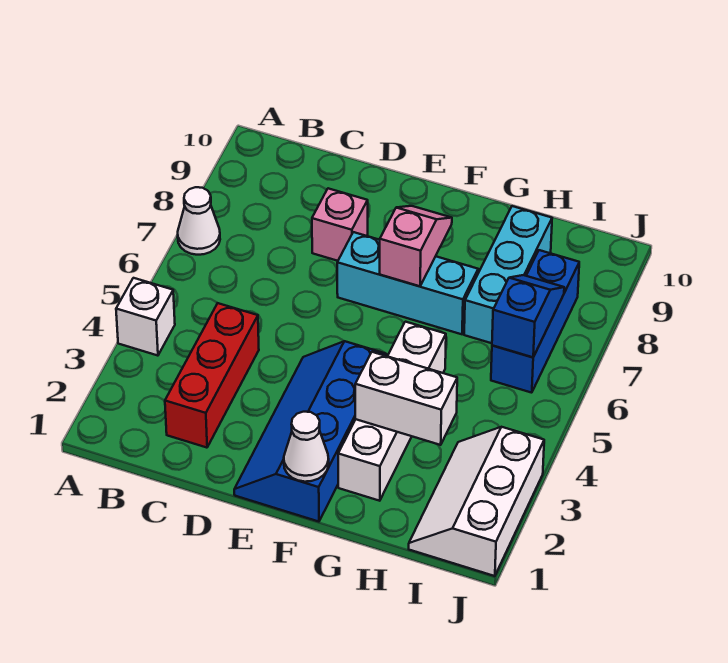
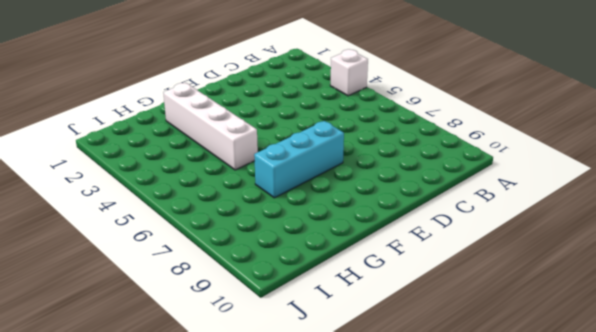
none -> white 1x1 cone [178,187,220,255]
none -> red 1x3 brick [165,303,259,448]
none -> pink 1x1 brick [312,188,368,261]

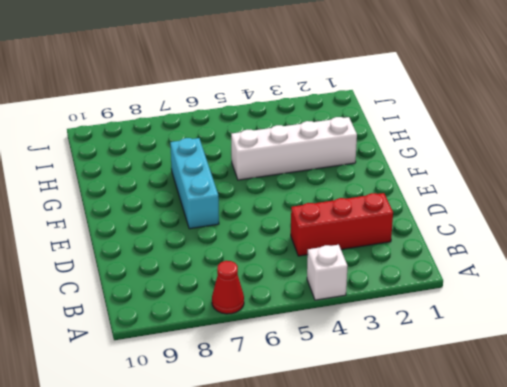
red 1x1 cone [212,261,244,314] -> white 1x1 cone [178,187,220,255]
none -> pink 1x1 brick [312,188,368,261]
none -> blue 2x4 slope [234,341,386,522]
none -> cyan 1x3 brick [464,206,552,343]

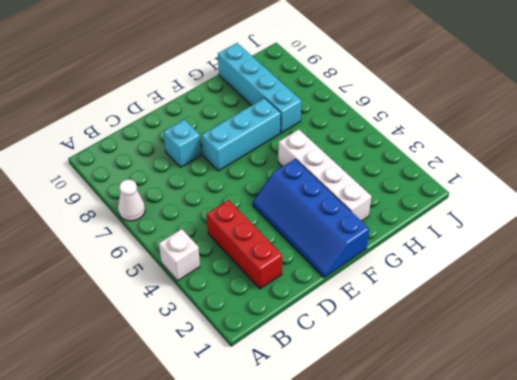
cyan 1x1 brick [163,120,201,168] -> pink 1x1 brick [312,188,368,261]
cyan 1x4 brick [218,43,301,133] -> cyan 1x3 brick [464,206,552,343]
none -> white 2x3 slope [409,427,544,576]
none -> blue 1x3 brick [491,250,579,393]
none -> white 1x1 cone [284,412,329,482]

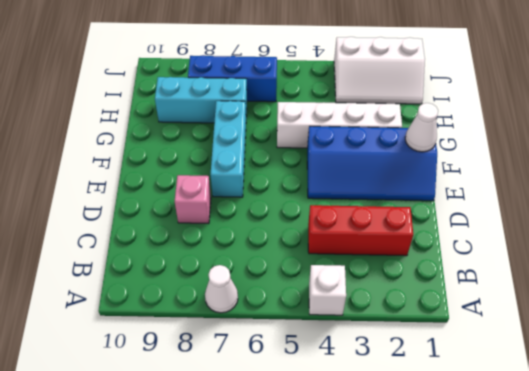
none -> pink 1x2 slope [380,206,452,286]
none -> white 1x2 brick [355,352,457,445]
none -> blue 1x2 slope [492,275,564,357]

